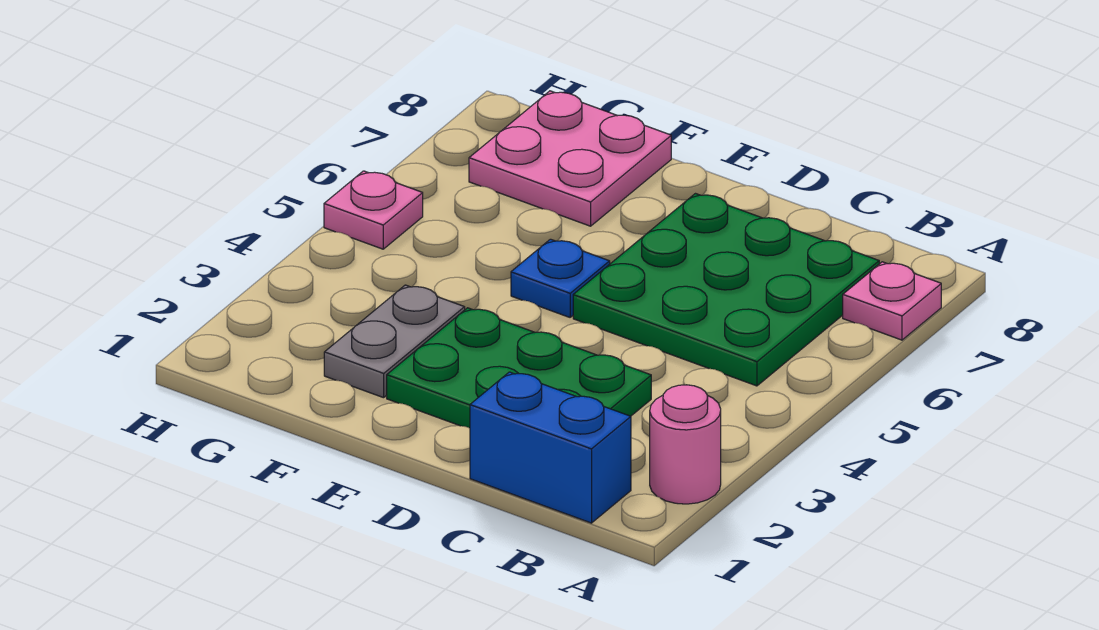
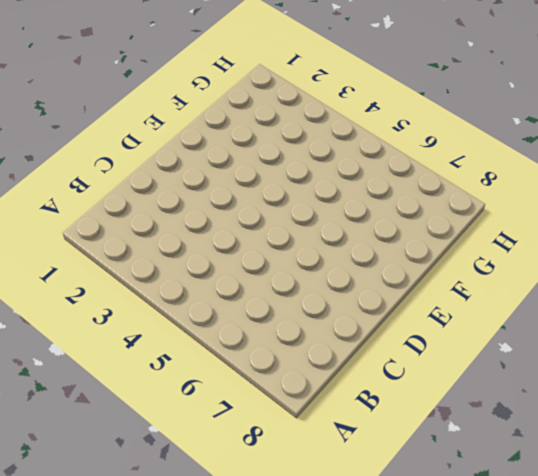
none -> pink 1x1 round brick [650,385,721,504]
none -> pink 1x1 plate [843,262,941,340]

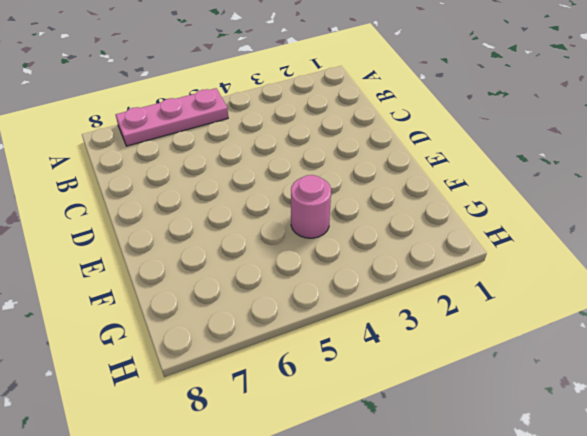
pink 1x3 plate [116,88,228,146] -> pink 1x1 plate [843,262,941,340]
pink 1x1 round brick [291,175,331,238] -> pink 1x1 round brick moved to [650,385,721,504]
none -> blue 1x2 brick [470,372,631,523]
none -> green 3x3 plate [573,194,879,386]

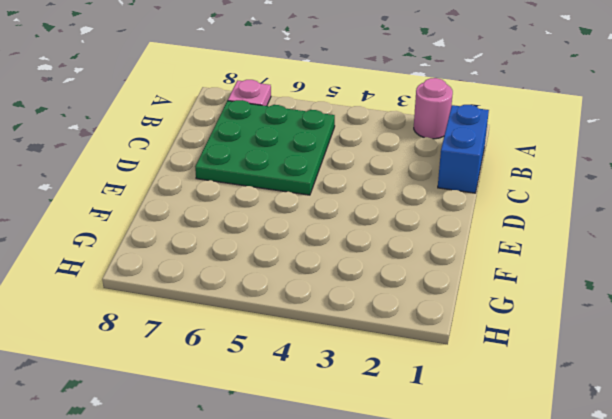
none -> green 2x3 plate [387,308,651,428]
none -> blue 1x1 plate [511,239,610,317]

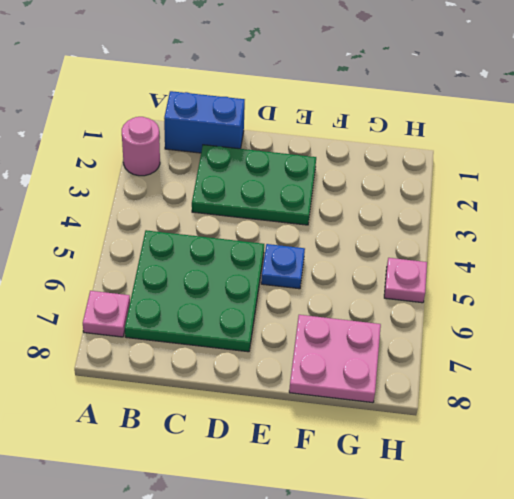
none -> grey 1x2 plate [324,285,465,398]

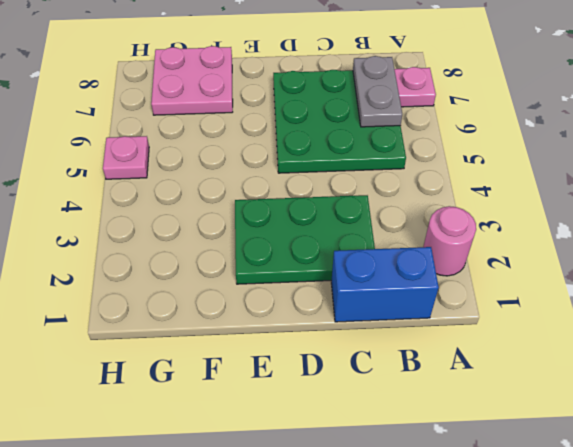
grey 1x2 plate [353,56,402,127] -> grey 1x2 plate moved to [324,285,465,398]
none -> blue 1x1 plate [511,239,610,317]

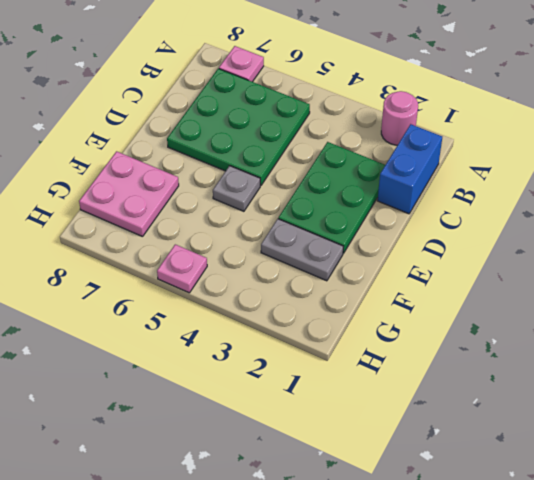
grey 1x1 plate [213,166,260,211] -> blue 1x1 plate [511,239,610,317]

